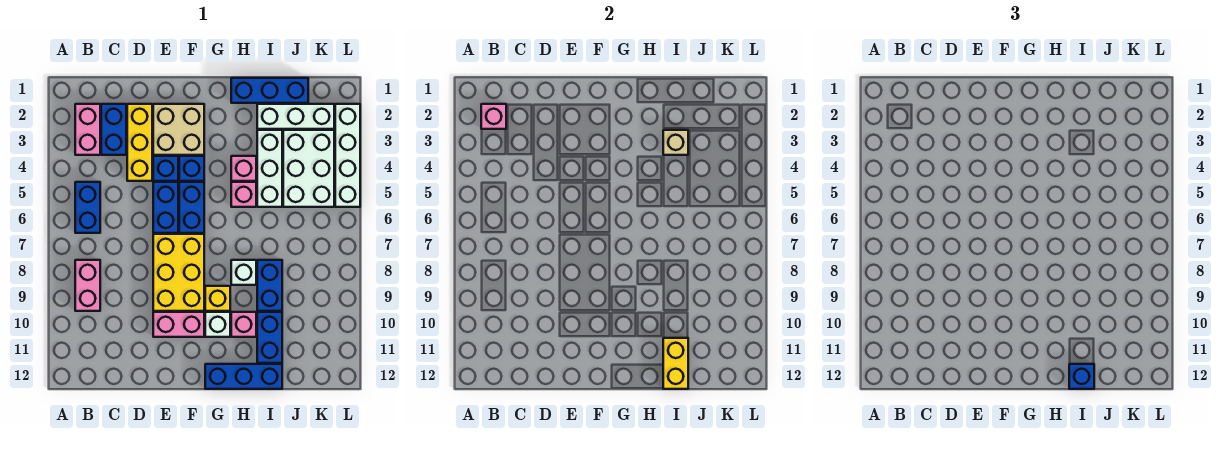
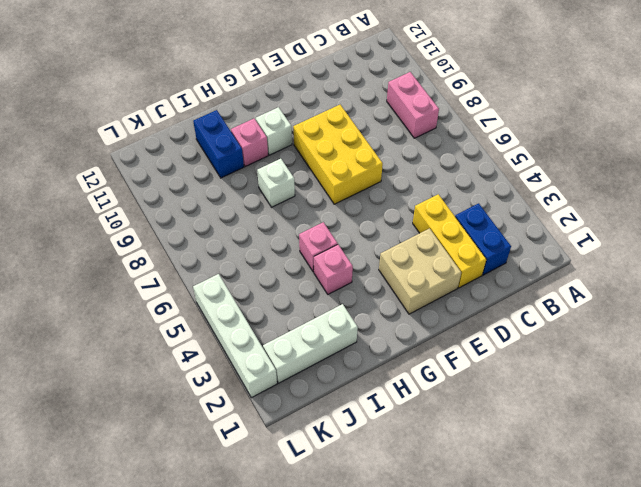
none -> pink 1x2 brick [75,104,100,155]
none -> blue 1x2 brick [75,182,100,233]
none -> blue 1x1 brick [153,156,178,181]
none -> blue 1x2 brick [153,182,178,233]

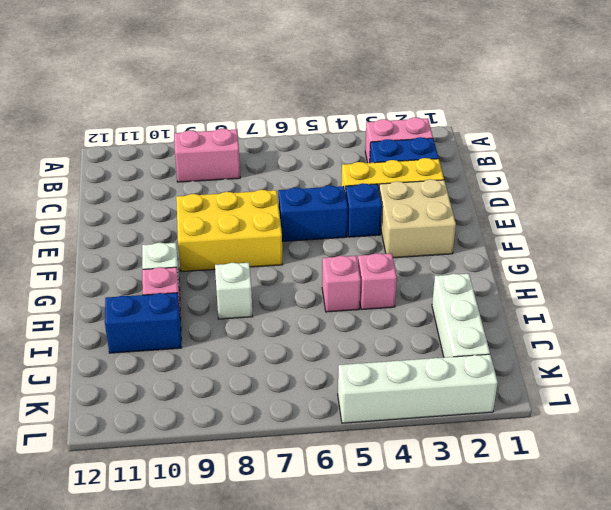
none -> blue 1x2 brick [75,182,100,233]
none -> pink 1x2 brick [153,312,204,337]
none -> blue 1x1 brick [179,156,204,181]
none -> blue 1x2 brick [179,182,204,233]

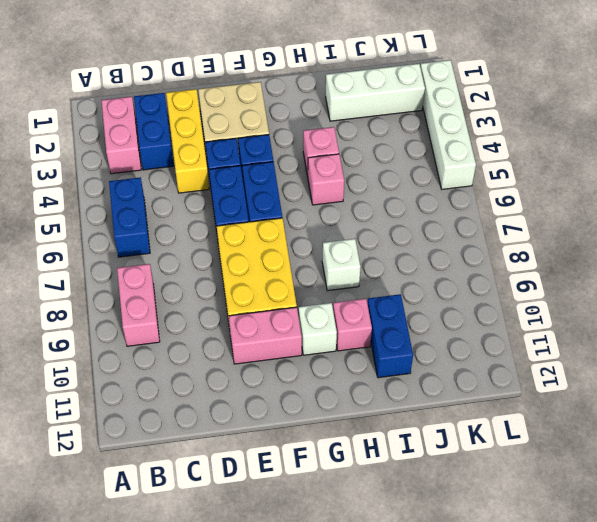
none -> yellow 1x1 brick [205,286,230,311]
none -> blue 1x3 brick [205,364,282,389]
none -> blue 1x3 brick [231,78,308,103]
none -> white 1x3 brick [257,130,282,207]

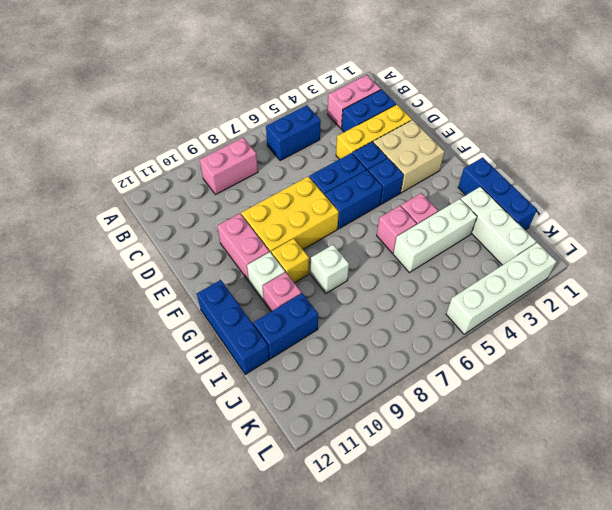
none -> blue 1x2 brick [257,260,282,311]
none -> white 2x3 brick [283,130,334,207]
none -> pink 1x1 brick [481,104,506,129]
none -> tan 1x1 brick [663,130,688,155]

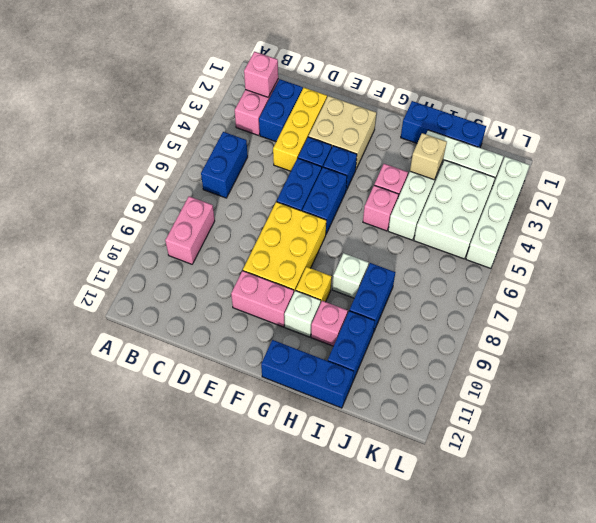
none -> yellow 1x2 brick [663,338,688,389]
none -> blue 1x1 brick [1069,364,1094,389]

